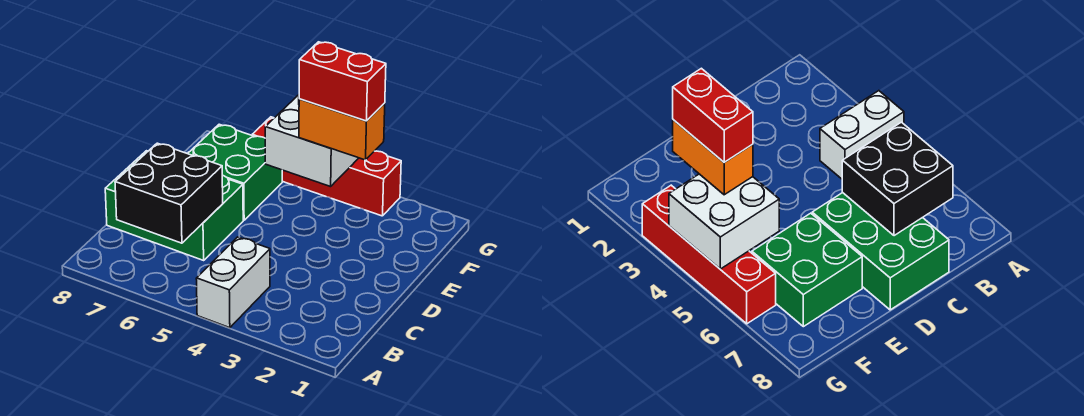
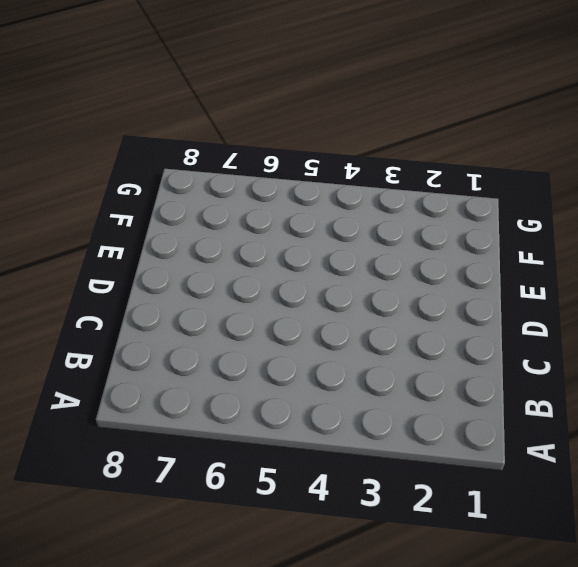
none -> white 1x2 brick [196,237,270,328]
none -> green 2x3 brick [105,151,243,260]

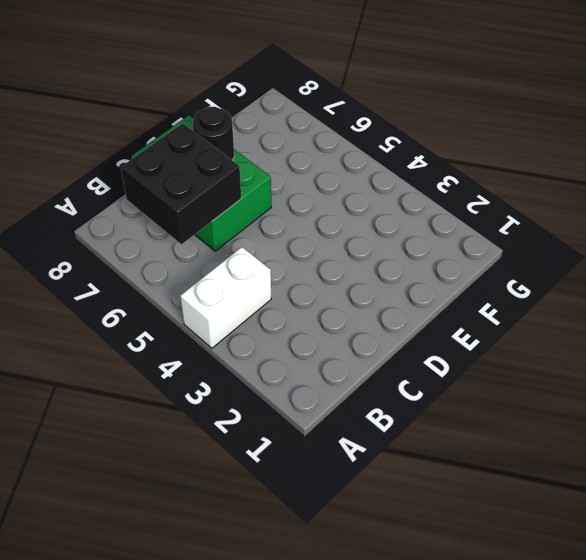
black 1x1 round brick [193,107,234,160] -> none
none -> green 2x2 brick [188,124,282,220]
none -> red 1x4 brick [252,117,401,216]

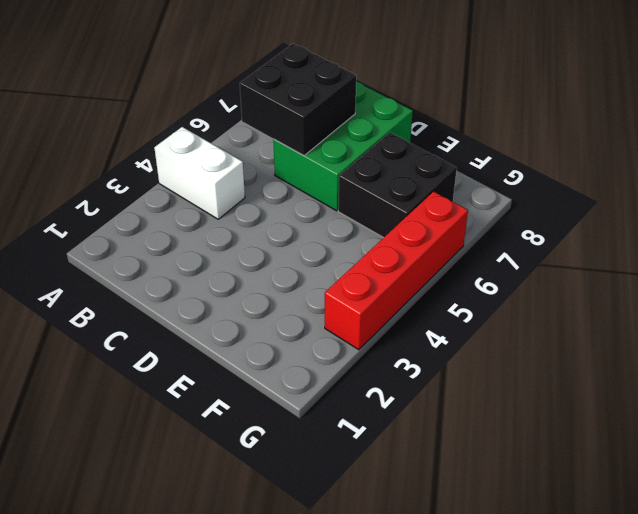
black 2x2 brick [338,132,457,238] -> green 2x2 brick [188,124,282,220]
none -> white 2x2 brick [265,95,358,187]
none -> orange 1x2 brick [299,99,385,160]

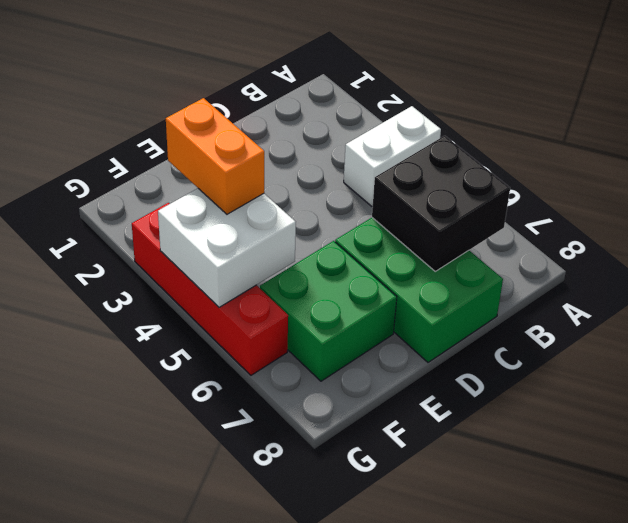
none -> red 1x2 brick [299,42,386,121]

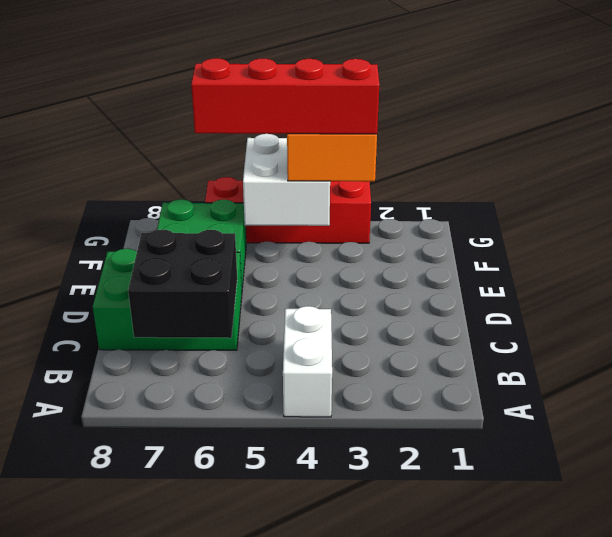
red 1x4 brick [191,58,379,134] -> red 1x2 brick [299,42,386,121]

